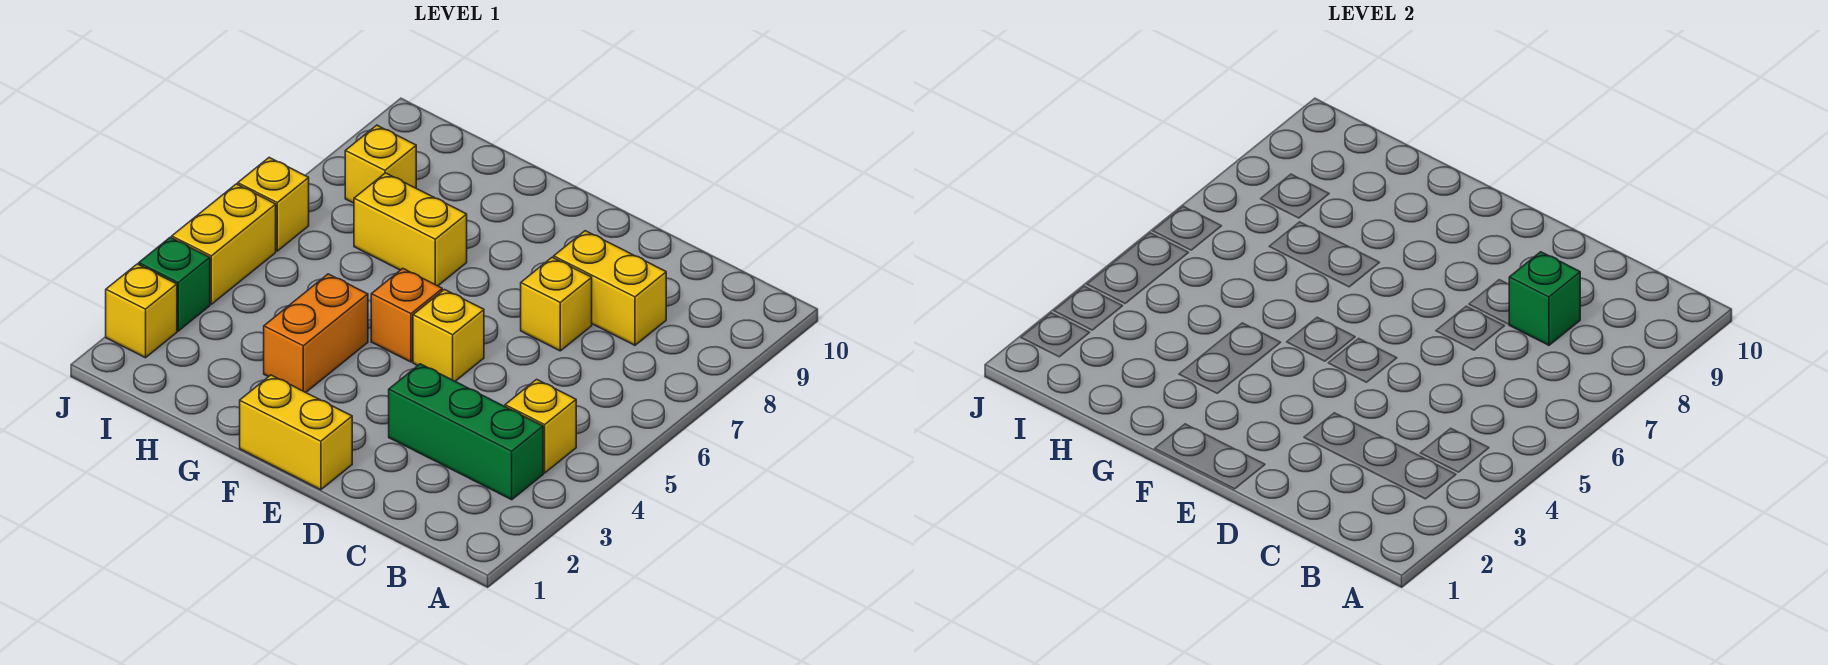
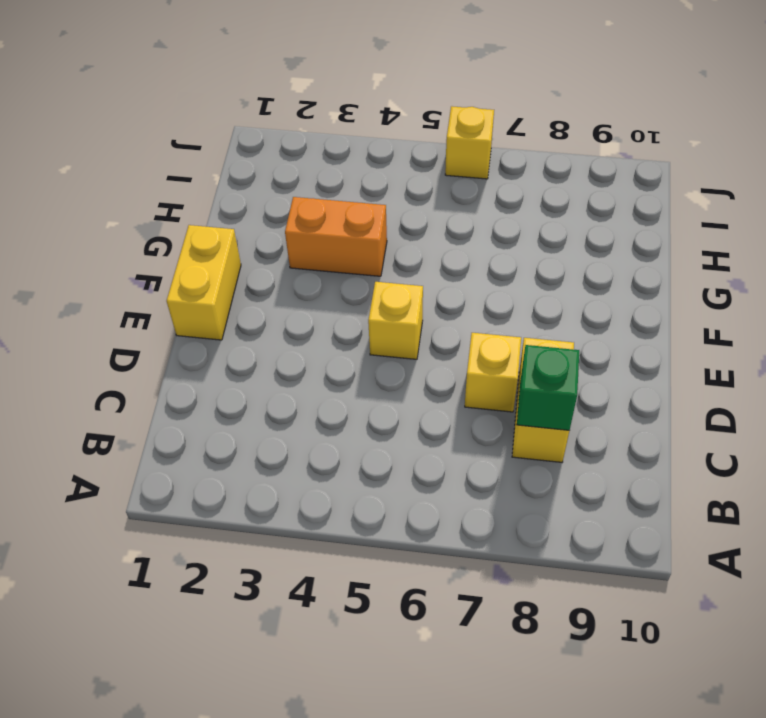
none -> green 1x3 brick [389,364,543,500]
none -> yellow 1x1 brick [505,379,576,473]
none -> orange 1x1 brick [371,269,442,362]

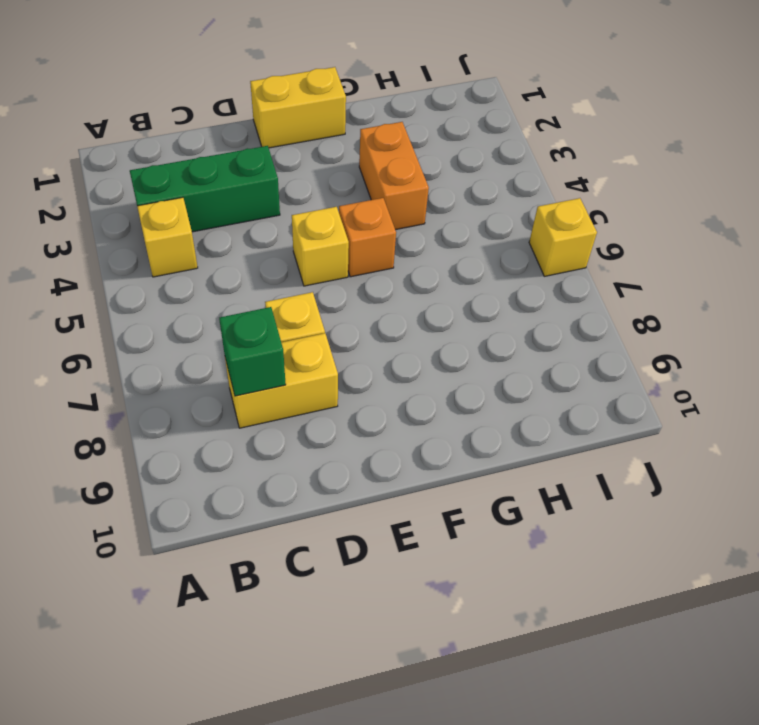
none -> yellow 1x2 brick [354,173,467,286]
none -> yellow 1x1 brick [345,125,416,203]
none -> yellow 1x1 brick [106,264,177,358]

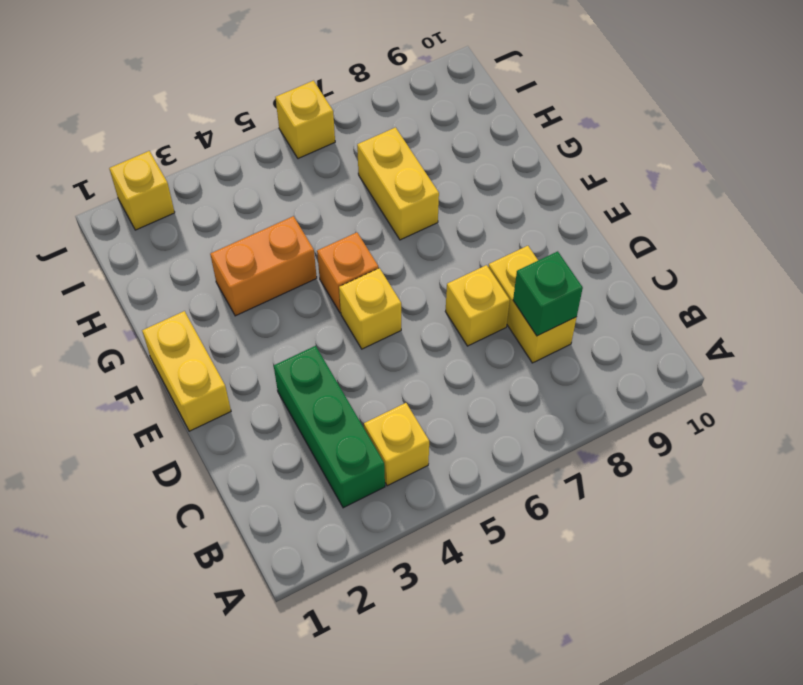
none -> yellow 1x1 brick [345,125,416,203]
none -> green 1x1 brick [139,237,210,331]
none -> yellow 1x2 brick [172,184,276,304]

